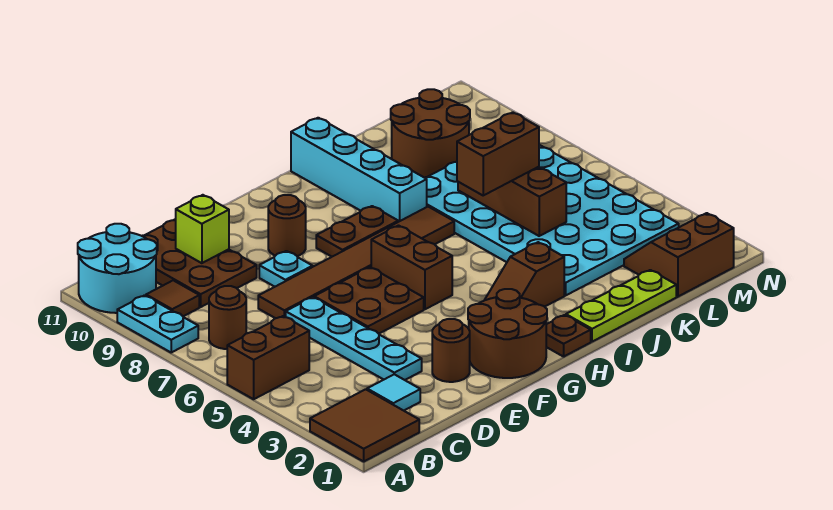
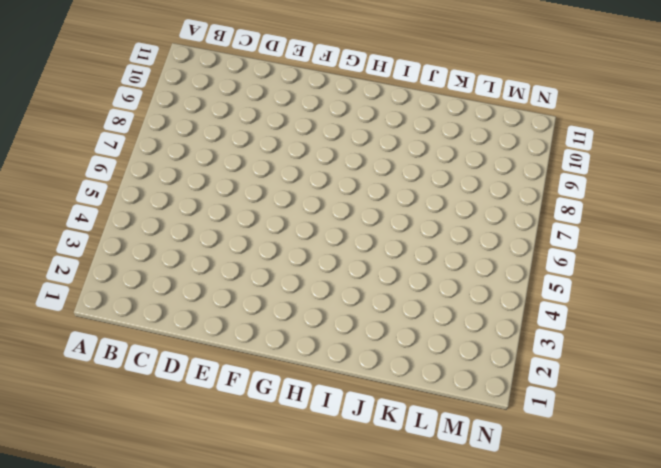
none -> brown 2x2 tile [310,389,419,461]
none -> brown 1x2 brick [227,316,309,399]
none -> cyan 1x2 plate [117,295,198,352]

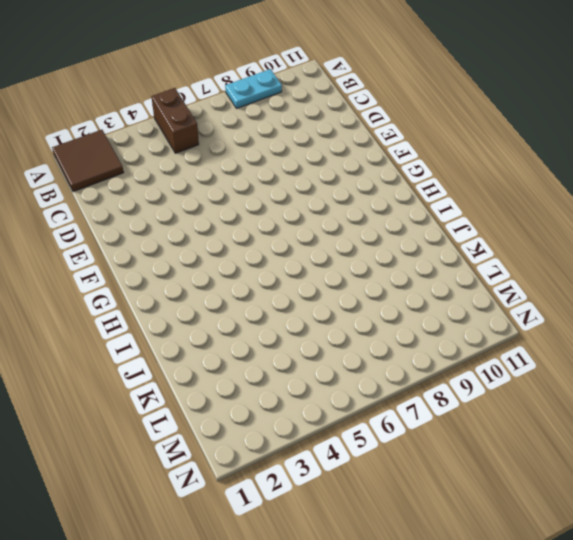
none -> cyan 2x2 round brick [78,224,157,313]
none -> brown 1x1 round brick [209,286,246,349]
none -> brown 1x1 tile [146,280,199,316]

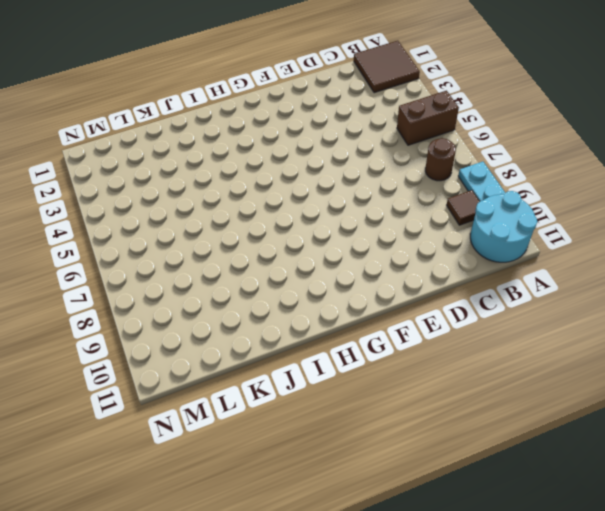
none -> cyan 1x1 tile [367,374,420,411]
none -> brown 2x3 plate [143,219,257,307]
none -> cyan 1x4 plate [286,297,422,380]

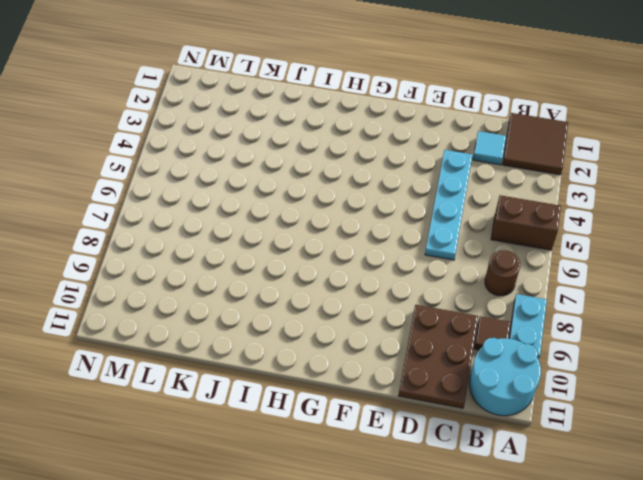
none -> brown 1x6 tile [258,207,454,318]
none -> brown 1x1 round brick [432,319,470,382]
none -> brown 2x2 plate [314,267,424,334]

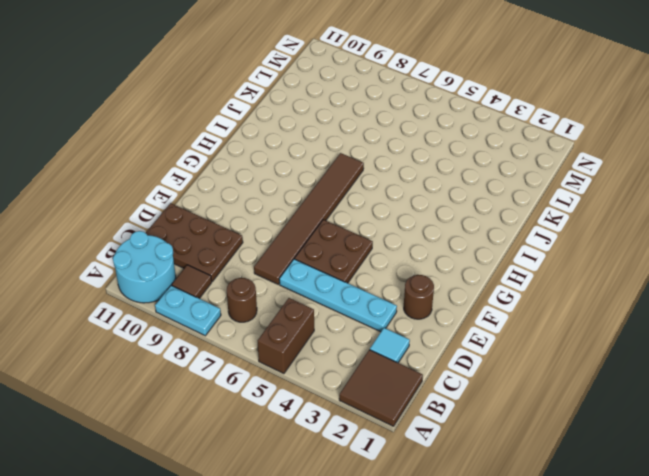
none -> cyan 1x1 plate [259,251,313,287]
none -> brown 2x2 round brick [468,289,547,378]
none -> brown 1x1 round brick [268,195,306,256]

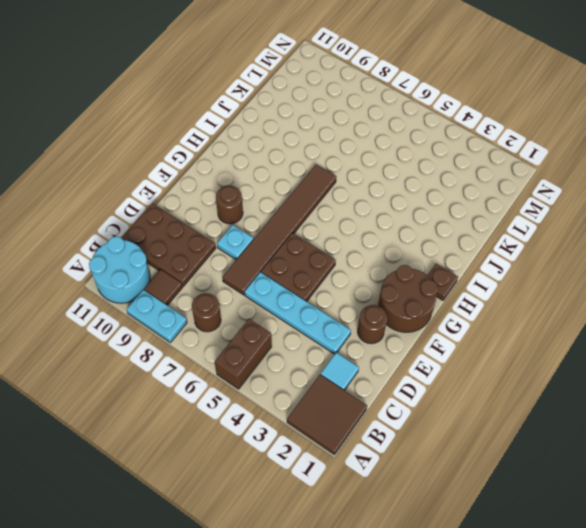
none -> brown 1x2 brick [371,226,452,309]
none -> brown 1x2 plate [316,206,398,257]
none -> brown 1x2 slope [485,242,564,307]

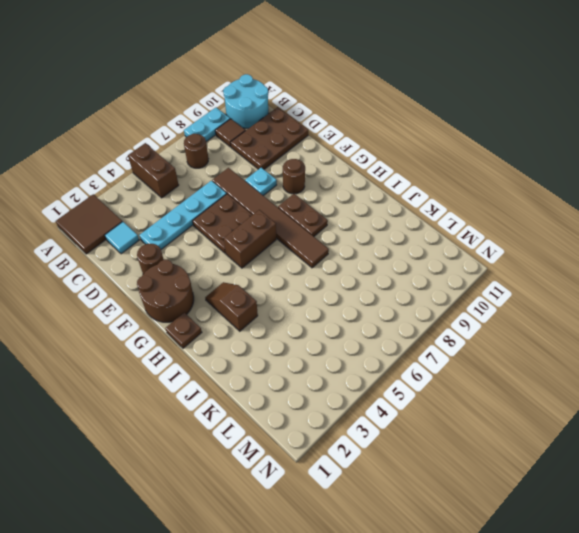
none -> lime 1x3 plate [566,270,676,342]
none -> cyan 1x4 brick [291,118,427,222]
none -> cyan 4x6 plate [425,145,679,295]

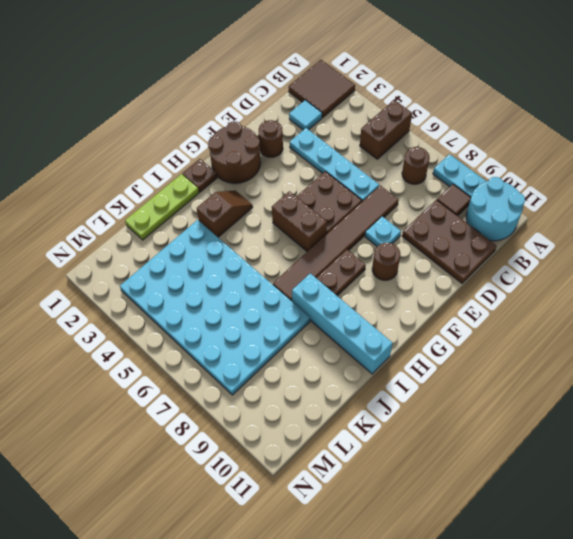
none -> brown 2x2 round brick [391,89,470,178]
none -> brown 2x2 slope [624,213,734,297]
none -> lime 1x1 brick [176,195,229,263]

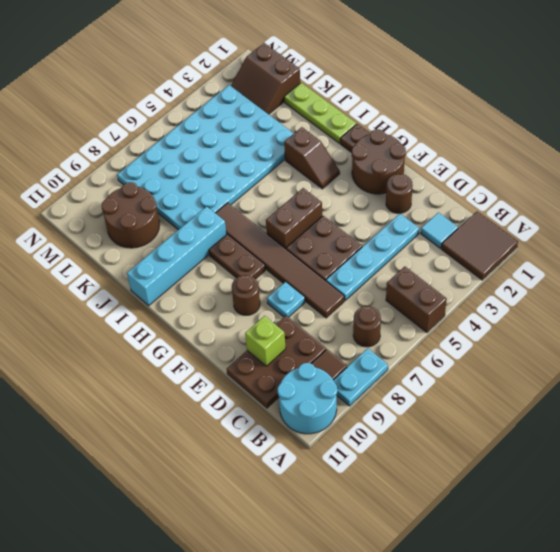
none -> brown 1x3 brick [458,167,566,236]
none -> brown 1x2 brick [457,112,539,195]

